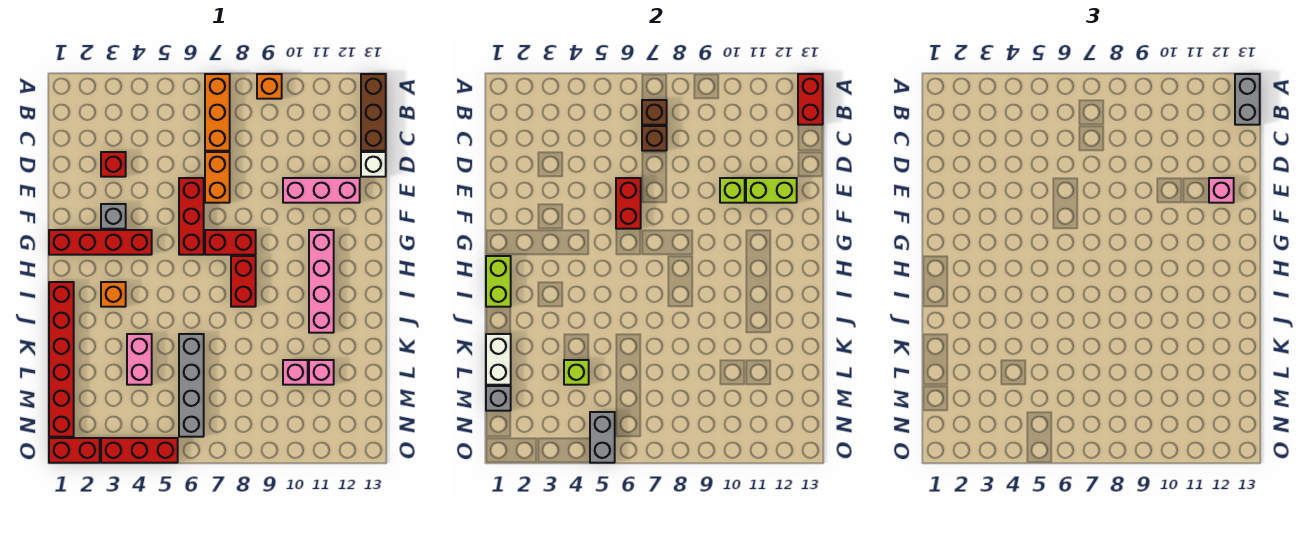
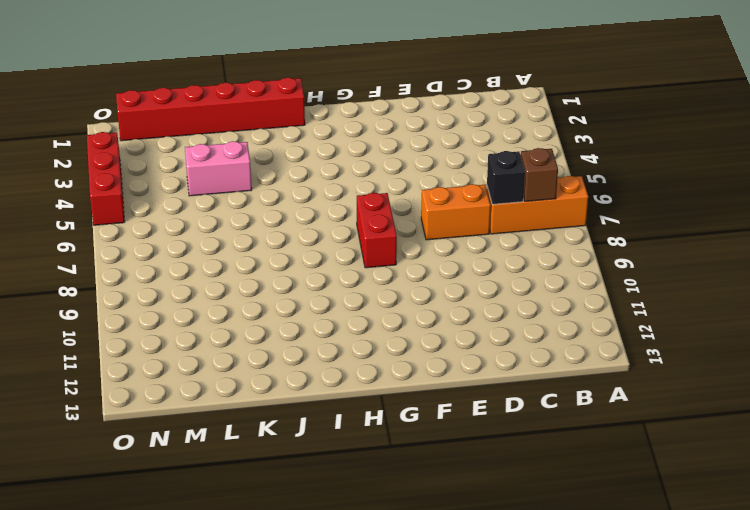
black 1x1 brick [487,151,525,204] -> brown 1x1 brick [642,126,667,151]
none -> orange 1x1 brick [257,74,282,99]
none -> brown 1x3 brick [361,74,386,151]
none -> red 1x1 brick [101,152,126,177]
none -> white 1x1 brick [361,152,386,177]

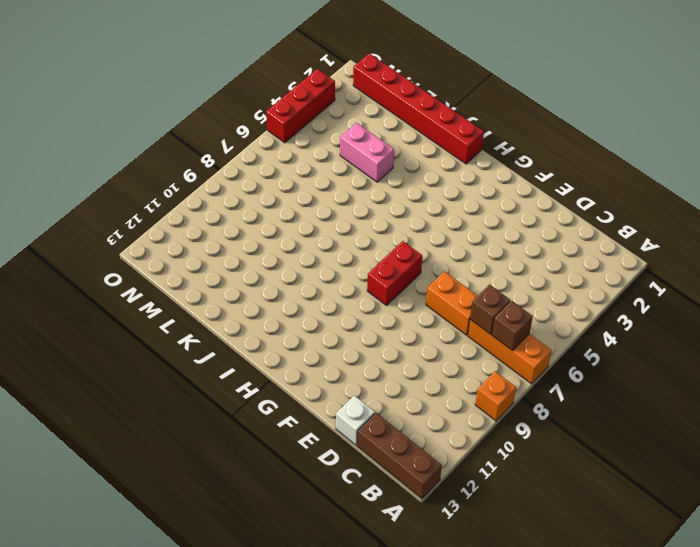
none -> red 1x1 brick [101,152,126,177]
none -> red 1x3 brick [179,178,204,255]
none -> pink 1x3 brick [283,178,360,203]
none -> grey 1x1 brick [101,204,126,229]

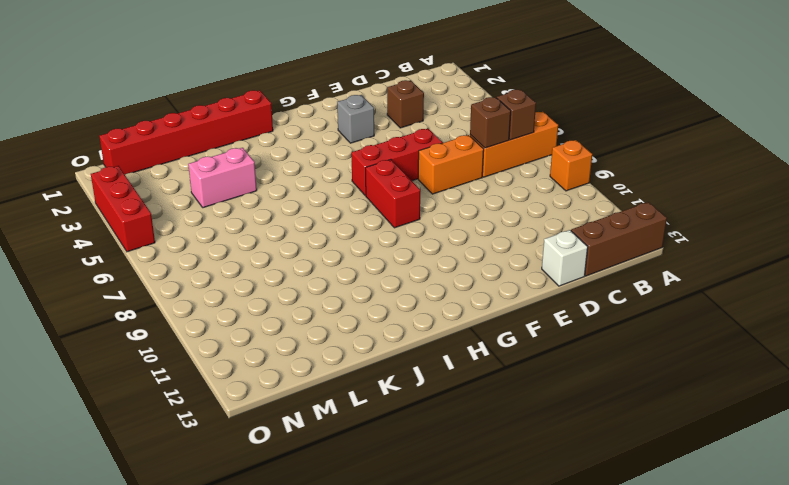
brown 1x1 brick [387,80,424,128] -> red 1x1 brick [101,152,126,177]
none -> pink 1x3 brick [283,178,360,203]
none -> red 1x4 brick [49,230,152,255]
none -> pink 1x4 brick [309,230,334,333]
none -> red 1x2 brick [231,256,256,307]

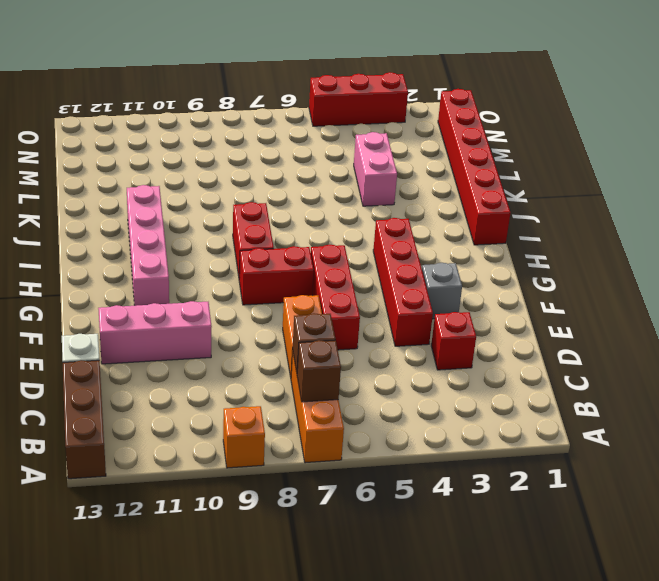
red 1x4 brick [373,218,433,346] -> red 1x4 brick turned to [49,230,152,255]
none -> orange 1x1 brick [101,282,126,307]
none -> grey 1x4 brick [179,334,204,437]
none -> pink 1x1 brick [283,360,308,385]
none -> pink 1x1 brick [309,360,334,385]

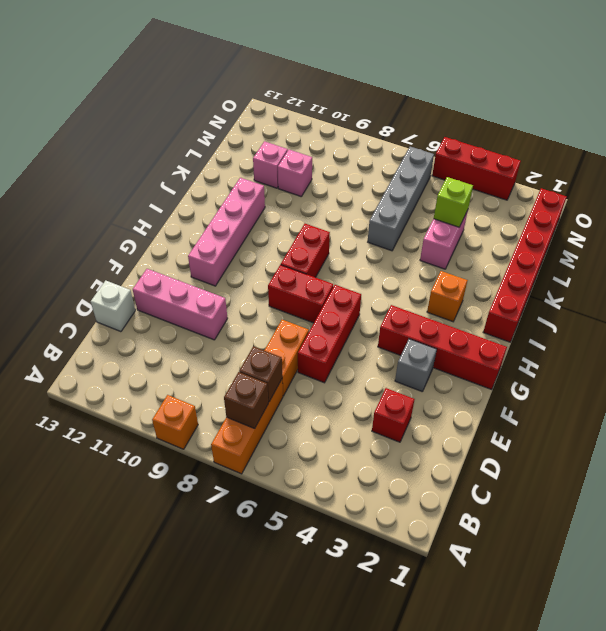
none -> brown 1x3 brick [361,74,386,151]
none -> red 1x2 brick [49,438,100,463]
none -> red 1x2 brick [798,74,823,125]
none -> red 1x2 brick [616,178,641,229]

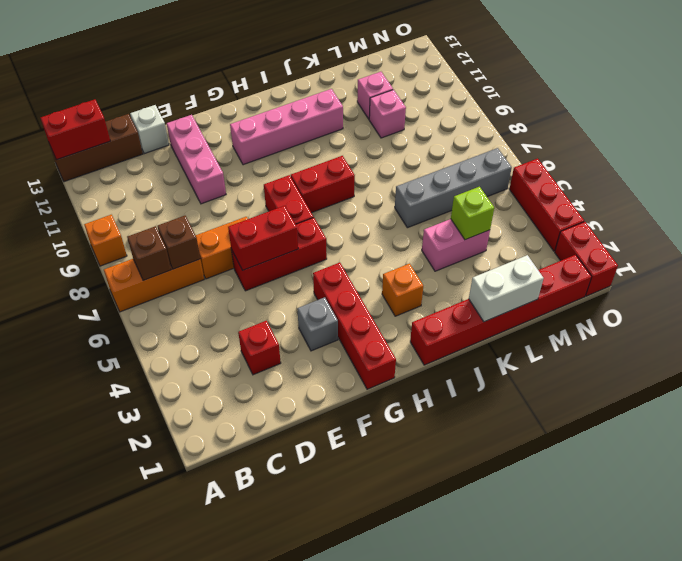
none -> lime 1x1 brick [720,178,745,203]
none -> lime 1x2 brick [746,178,797,203]
none -> lime 1x2 brick [486,256,511,307]
none -> grey 1x1 brick [486,386,511,411]

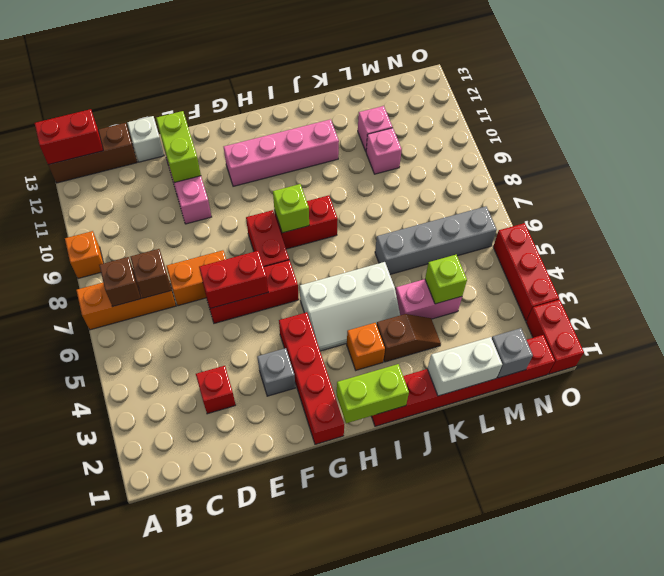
white 2x3 slope [300,262,400,351] -> none
lime 1x1 brick [273,184,309,233] -> lime 1x1 brick moved to [720,178,745,203]
brown 1x2 slope [377,314,441,362] -> none
none -> grey 1x2 brick [590,412,615,463]
none -> grey 1x2 brick [1235,74,1260,125]
none -> pink 1x1 brick [1209,178,1234,203]

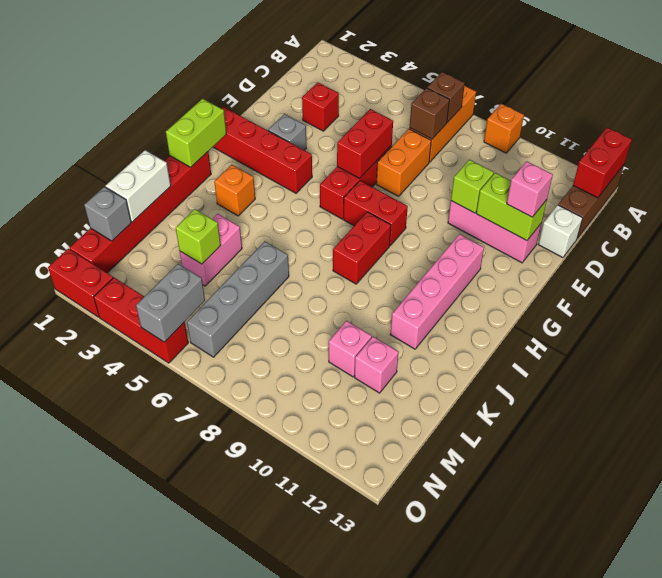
none -> grey 1x2 brick [1235,74,1260,125]

